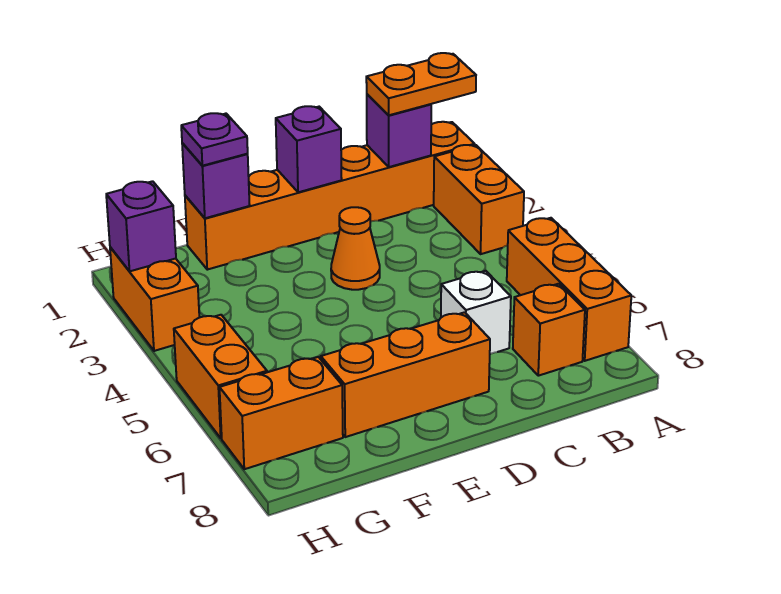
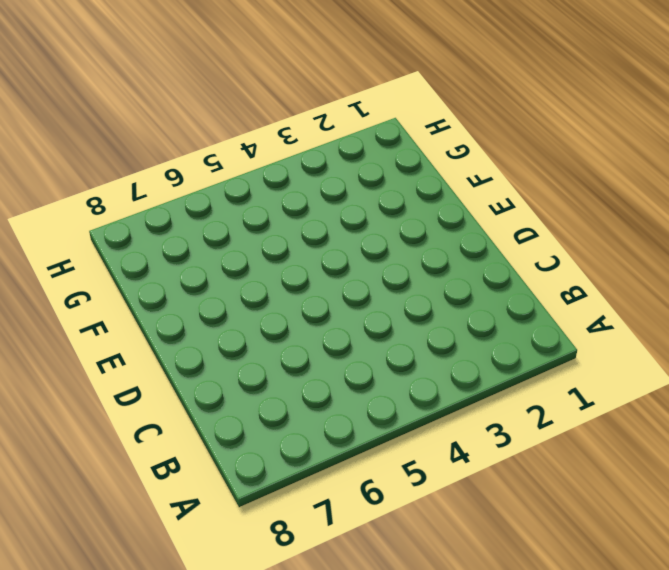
none -> orange 1x6 brick [185,122,475,270]
none -> orange 1x2 brick [434,145,524,254]
none -> orange 1x3 brick [507,218,631,361]

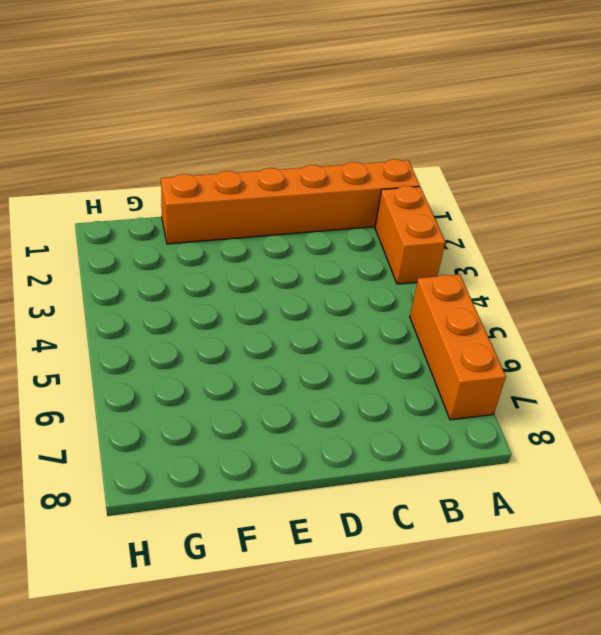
none -> orange 1x1 brick [513,284,585,376]
none -> white 1x1 brick [441,271,511,354]
none -> orange 1x1 cone [331,207,380,290]

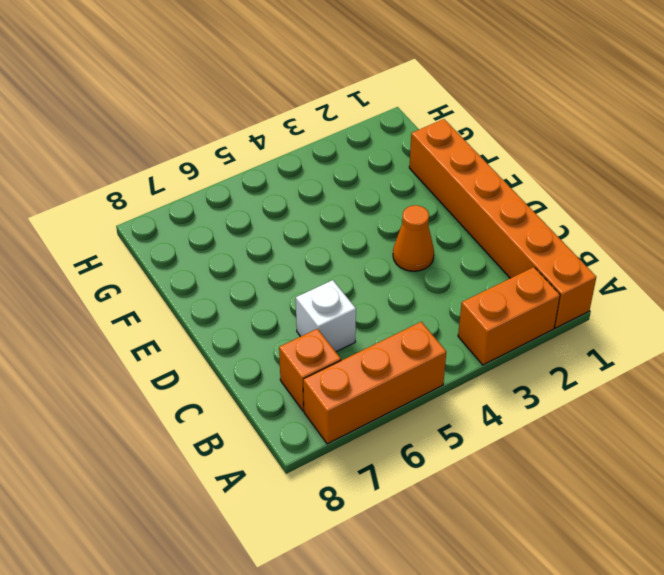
none -> orange 1x3 brick [321,312,490,437]
none -> orange 1x2 brick [219,357,343,469]
none -> orange 1x2 brick [110,247,199,351]

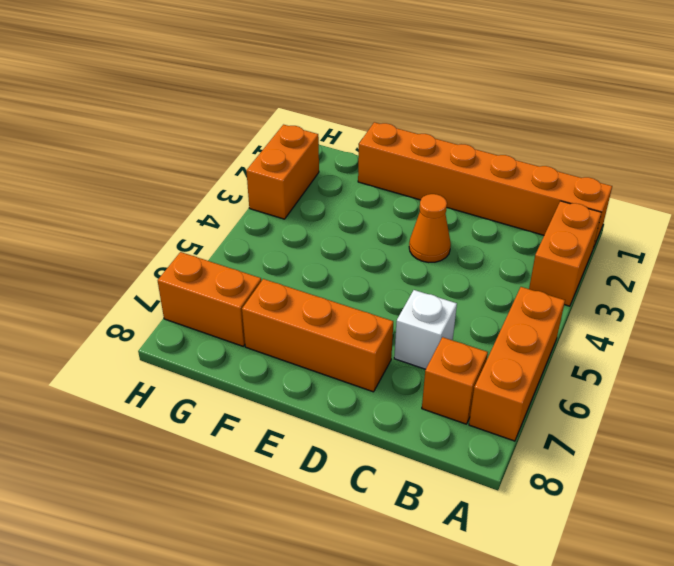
none -> orange 1x2 brick [174,315,267,438]
none -> purple 1x1 brick [367,94,431,167]
none -> purple 1x1 brick [276,106,342,192]

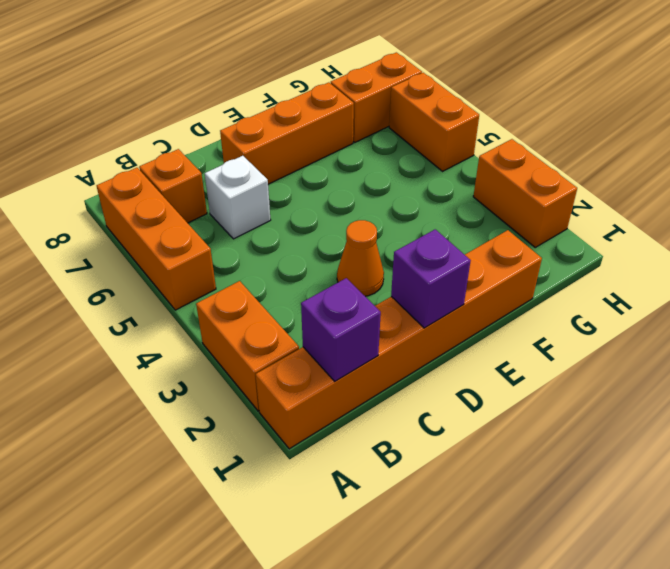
none -> purple 1x1 brick [182,143,250,218]
none -> purple 1x1 brick [106,181,176,271]
none -> orange 1x2 plate [366,53,476,115]

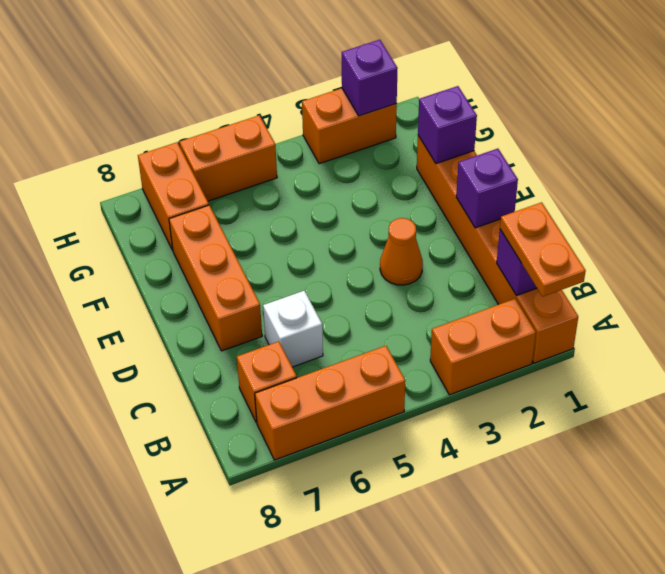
none -> purple 1x1 plate [181,113,248,166]

